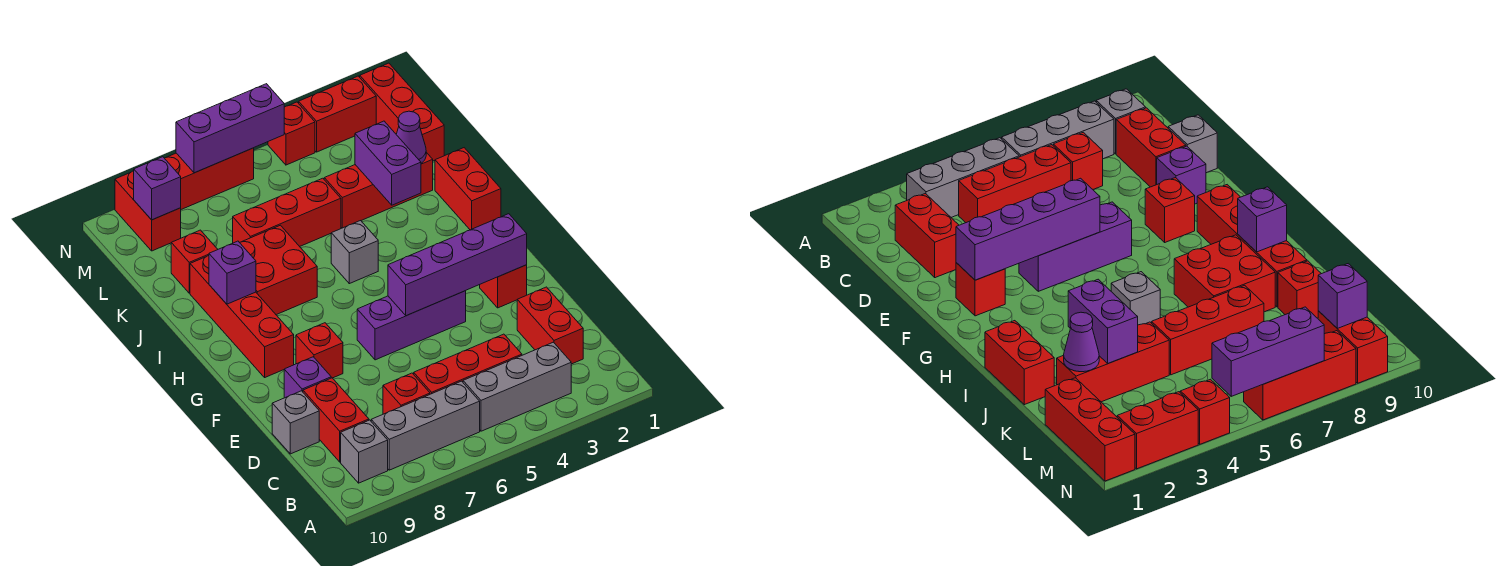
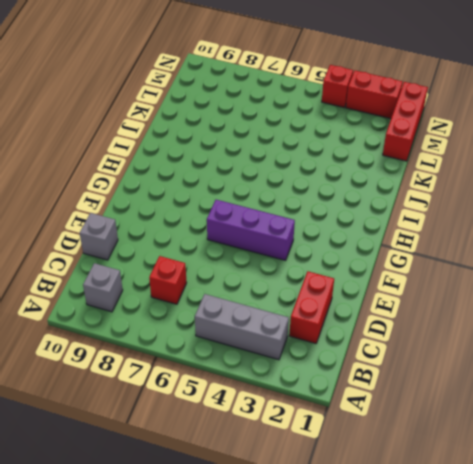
none -> grey 1x3 brick [371,381,480,470]
none -> red 1x3 brick [414,334,522,394]
none -> red 1x2 brick [303,378,369,462]
none -> purple 1x1 brick [284,357,331,398]

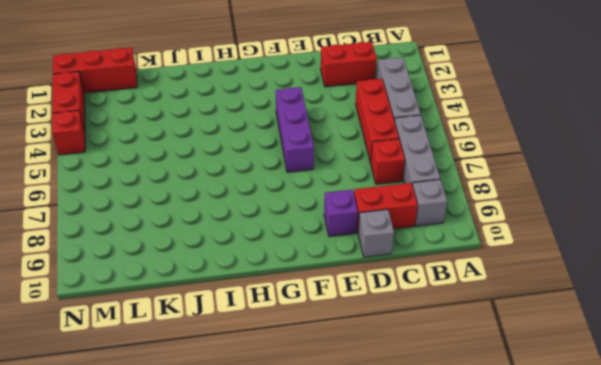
none -> red 1x1 brick [480,265,527,308]
none -> red 1x1 brick [296,323,343,378]
none -> red 1x4 brick [190,255,294,377]
none -> red 1x2 brick [435,148,501,230]

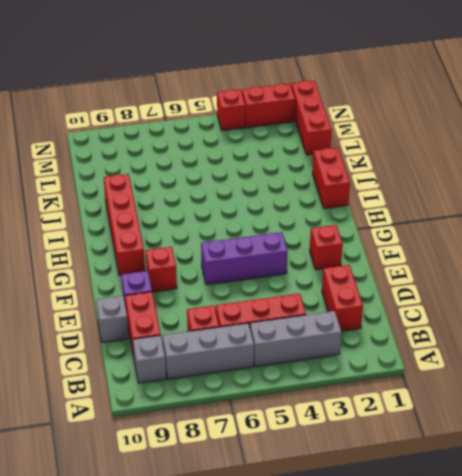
none -> grey 1x1 brick [331,221,378,284]
none -> red 2x2 brick [239,225,317,315]
none -> red 1x3 brick [324,152,433,228]
none -> red 1x3 brick [233,178,341,247]

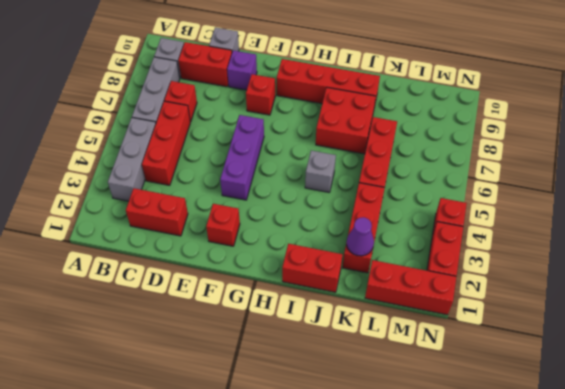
none -> red 1x1 brick [171,230,218,293]
none -> red 1x2 brick [115,171,181,251]
none -> red 1x3 brick [165,148,254,209]
none -> purple 1x4 brick [388,214,527,316]

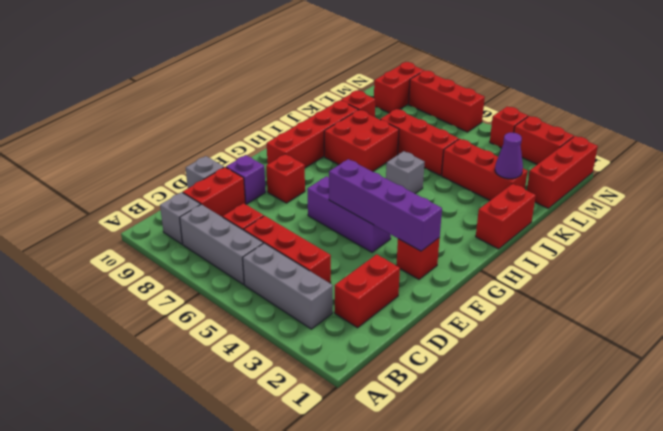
none -> purple 1x1 brick [209,241,256,304]
none -> purple 1x2 brick [355,121,421,205]
none -> purple 1x1 brick [134,157,181,220]
none -> purple 1x3 brick [176,84,284,173]

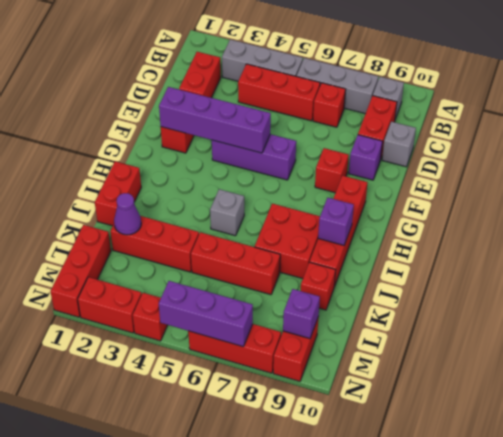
none -> purple 1x2 brick [355,121,421,205]

